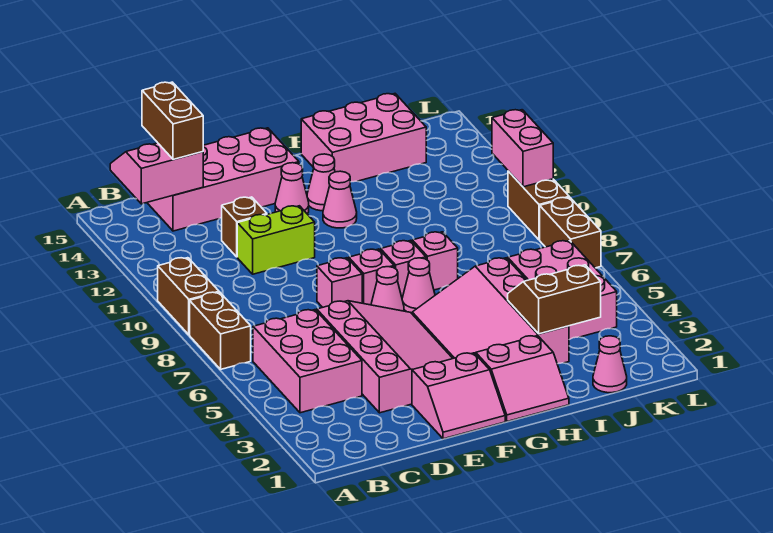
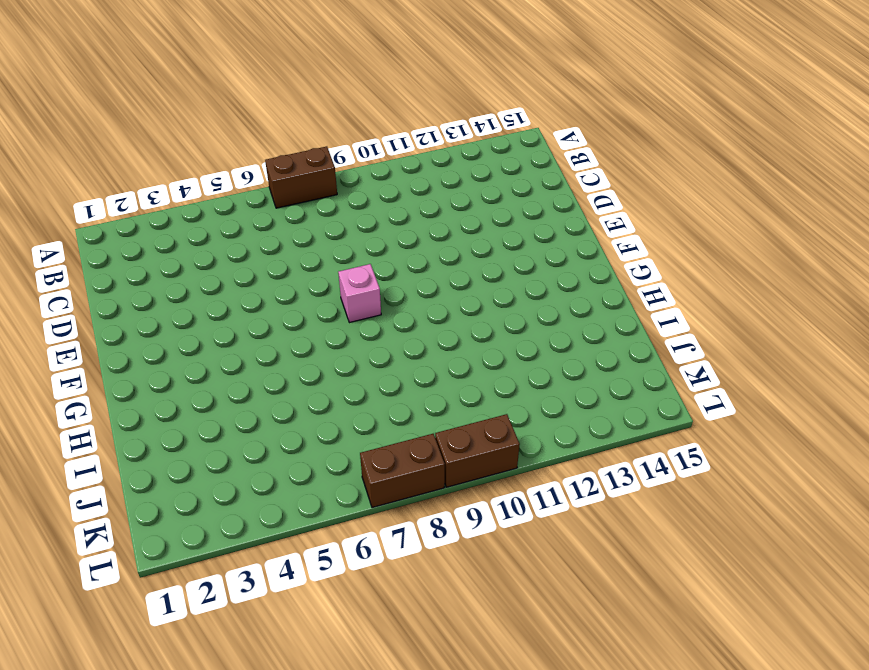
none -> brown 1x2 brick [158,258,219,335]
none -> pink 2x3 brick [253,310,362,413]
none -> pink 2x4 brick [147,128,299,231]

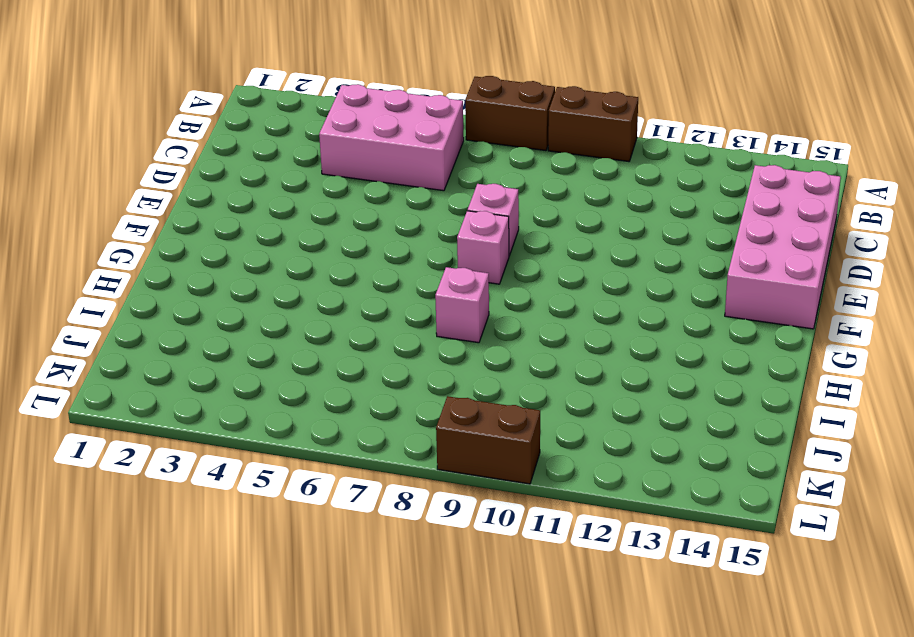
none -> pink 3x4 slope [317,301,453,413]
none -> lime 1x2 brick [237,206,315,274]
none -> brown 1x1 brick [222,197,267,257]

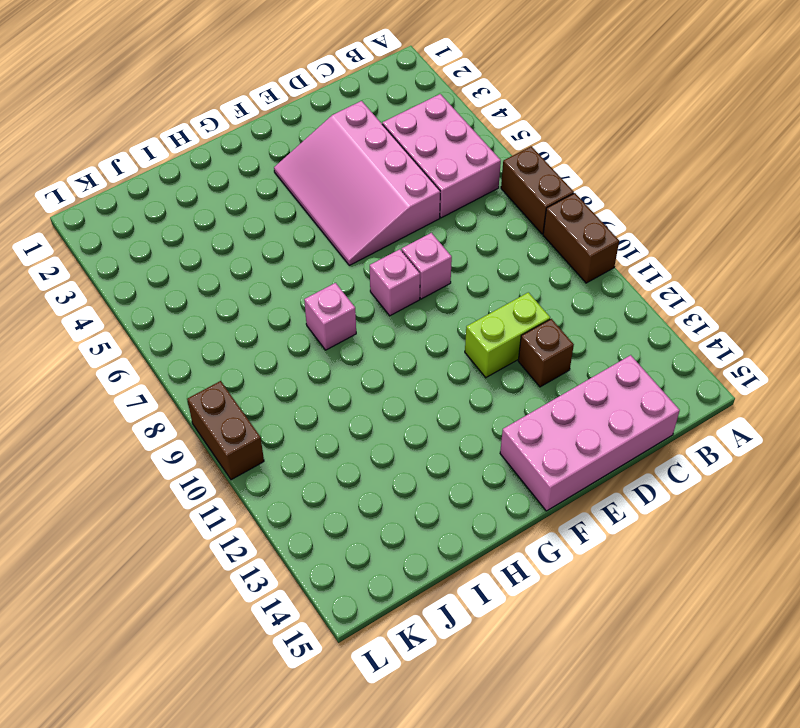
none -> pink 2x2 slope [412,353,505,439]
none -> pink 1x1 cone [371,267,404,311]
none -> pink 1x1 cone [275,163,309,214]

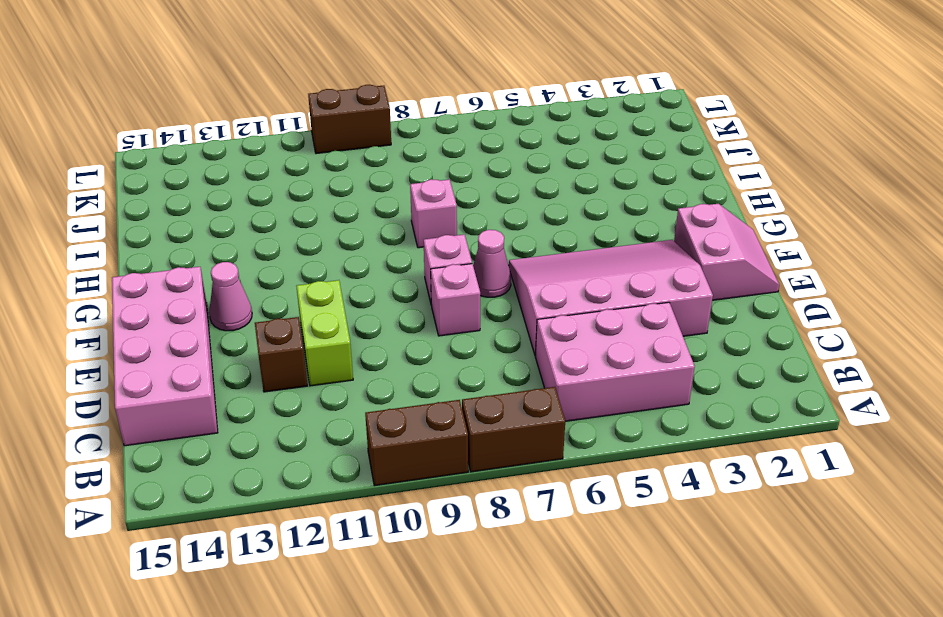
none -> pink 2x2 slope [476,336,569,421]
none -> pink 3x4 slope [412,258,569,364]
none -> pink 1x1 cone [402,258,435,313]

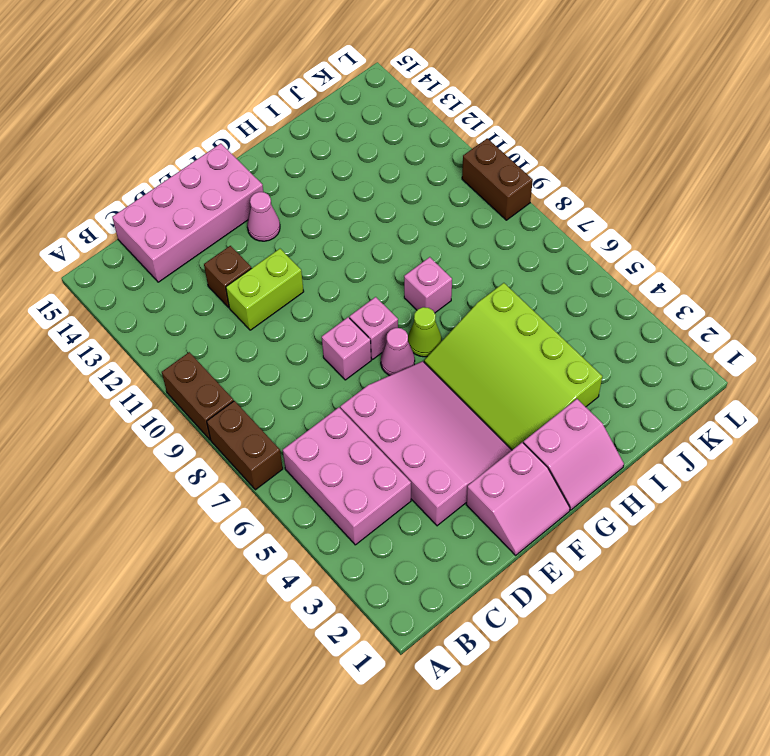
lime 3x4 slope [424,283,602,450] -> pink 3x4 slope [412,258,569,364]
lime 1x1 cone [408,307,441,357] -> pink 1x1 cone [402,258,435,313]
none -> pink 1x1 brick [381,240,426,298]
none -> pink 1x1 cone [323,171,357,228]
none -> pink 1x1 cone [307,154,335,211]

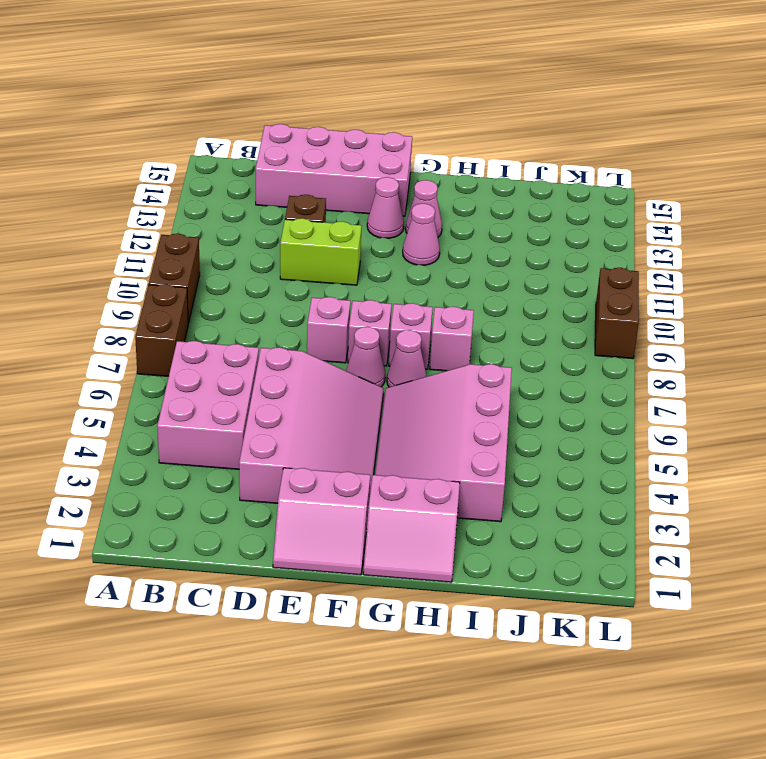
none -> pink 2x3 brick [301,94,426,182]
none -> pink 1x1 cone [593,336,627,393]
none -> pink 2x3 brick [508,241,617,340]

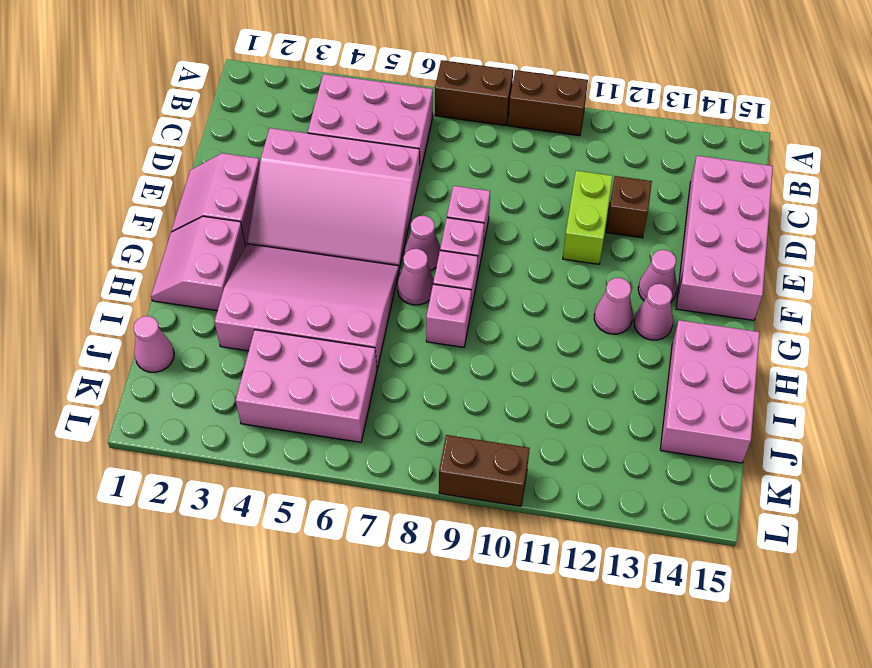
none -> brown 1x2 brick [540,197,601,268]
none -> pink 2x2 slope [110,143,203,204]
none -> brown 2x2 slope [508,265,601,334]

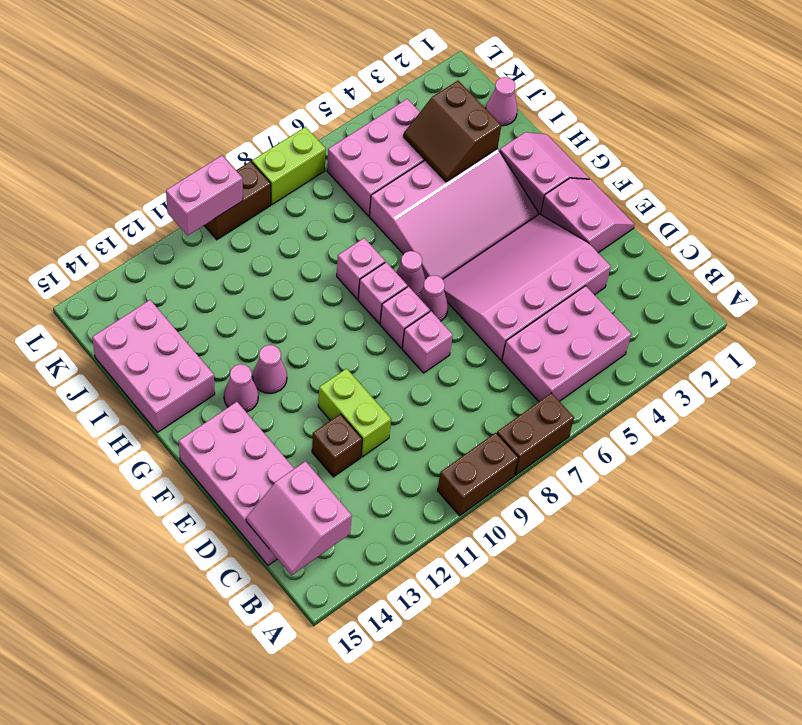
lime 1x2 brick [252,127,326,204] -> brown 1x2 brick [540,197,601,268]
none -> pink 1x1 cone [275,163,309,214]
none -> brown 1x2 brick [142,82,203,160]

